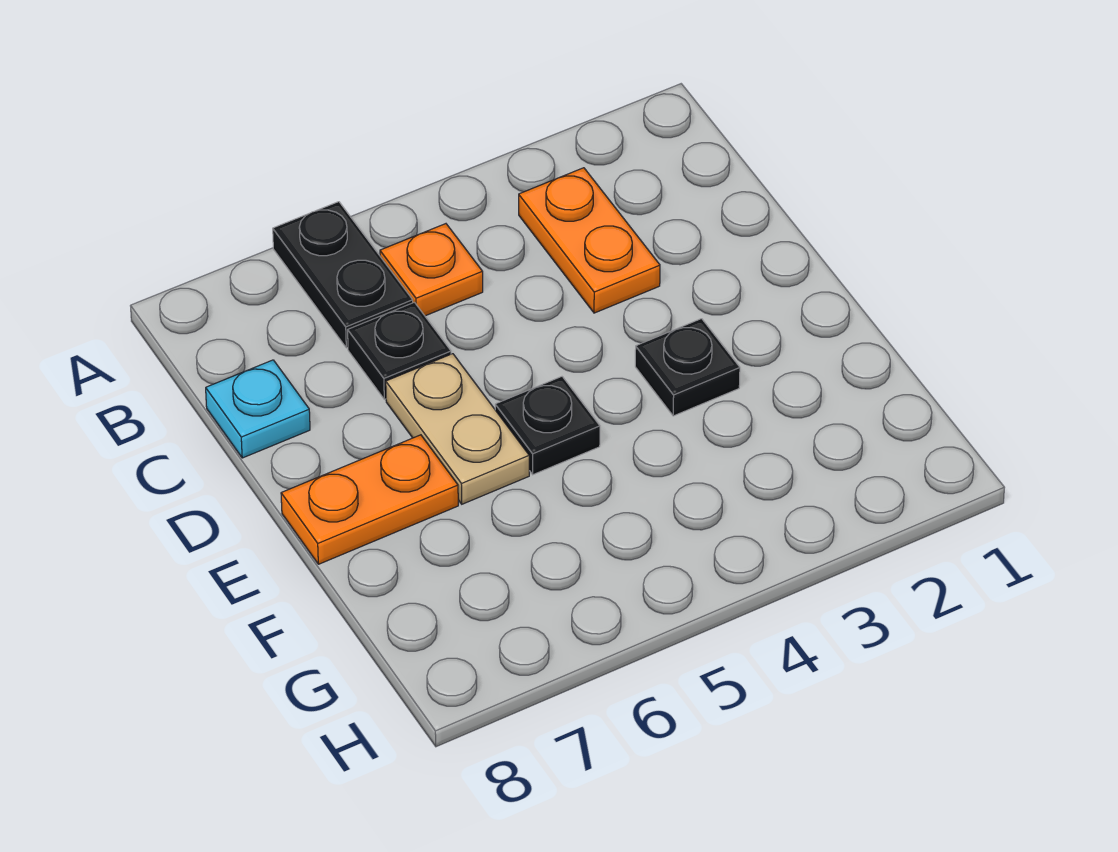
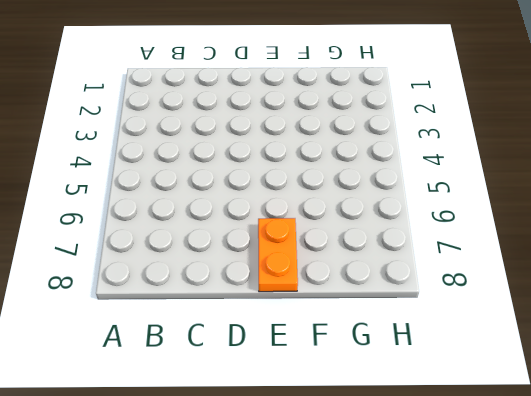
none -> black 1x2 plate [273,202,413,348]
none -> orange 1x2 plate [519,168,660,313]

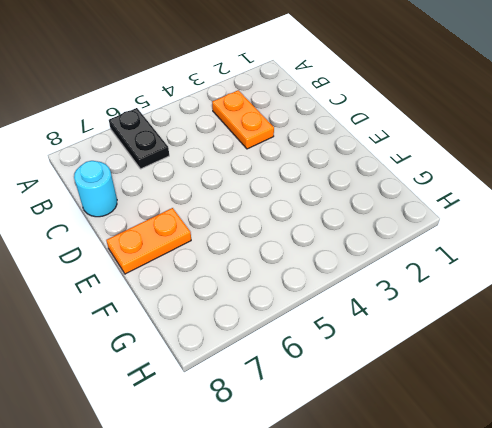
cyan 1x1 round brick [74,161,117,217] -> cyan 1x1 plate [206,360,310,458]
none -> orange 1x1 plate [380,224,483,316]
none -> black 1x1 plate [348,302,451,399]

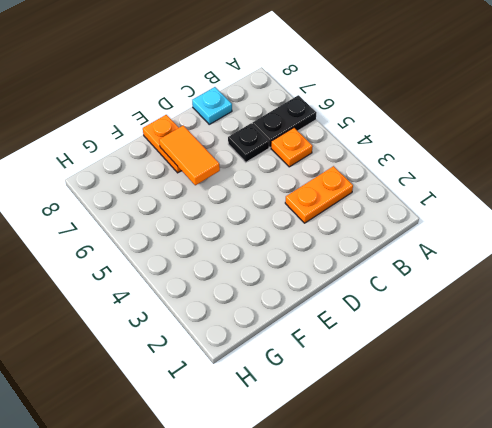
orange 1x2 tile [159,125,220,185] -> none
none -> tan 1x2 plate [386,354,529,504]
none -> black 1x1 plate [635,319,740,416]

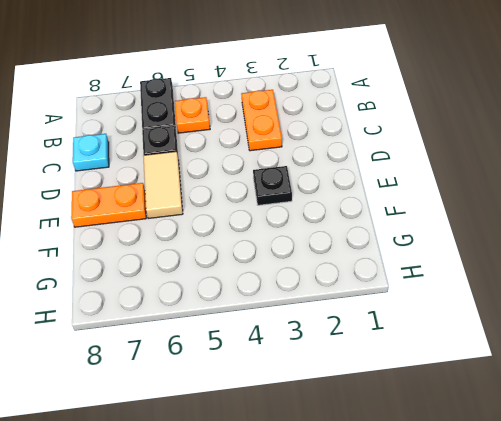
tan 1x2 tile [143,151,183,219] -> tan 1x2 plate [386,354,529,504]
none -> black 1x1 plate [495,377,600,475]

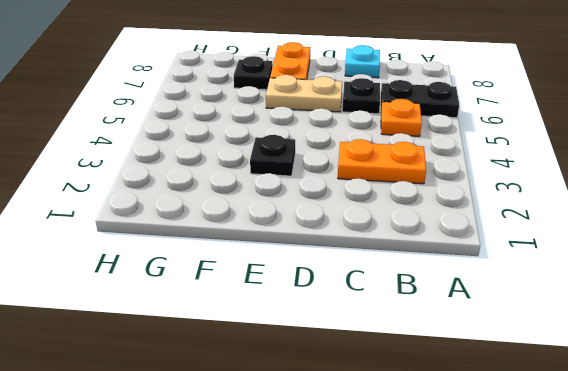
black 1x1 plate [234,56,272,90] -> black 1x1 plate moved to [495,377,600,475]

